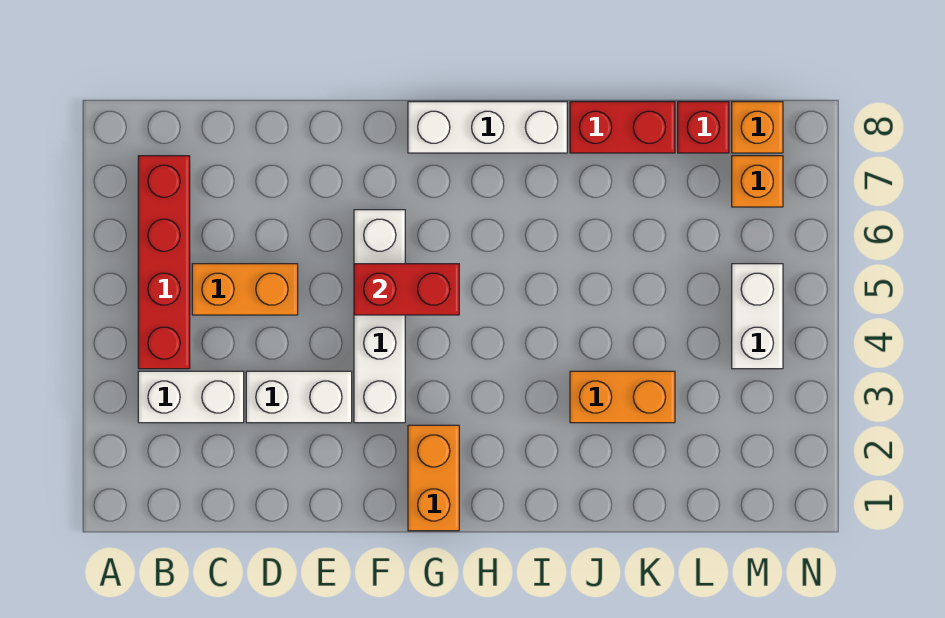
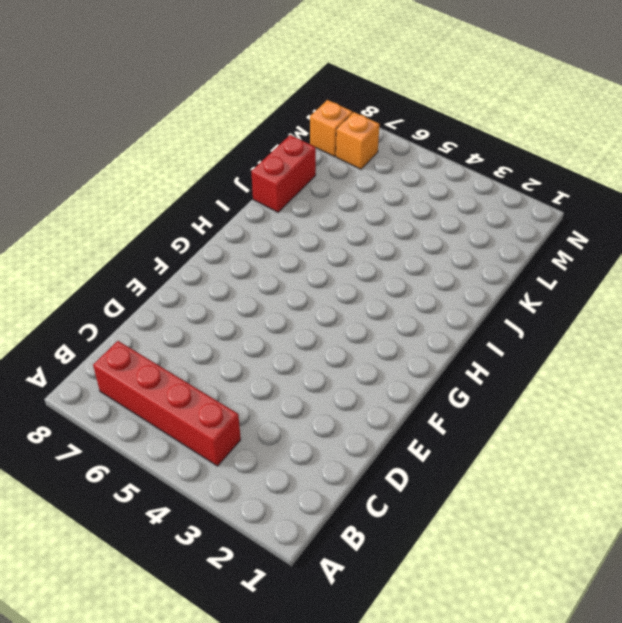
none -> white 1x2 brick [138,371,244,423]
none -> orange 1x2 brick [192,264,298,315]
none -> white 1x2 brick [246,371,352,423]

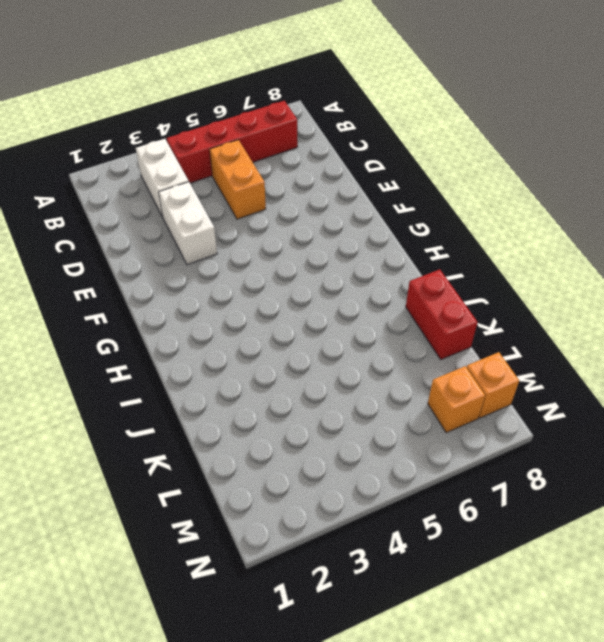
none -> white 1x4 brick [354,210,405,423]
none -> orange 1x2 brick [408,425,459,531]
none -> white 1x3 brick [408,102,567,153]

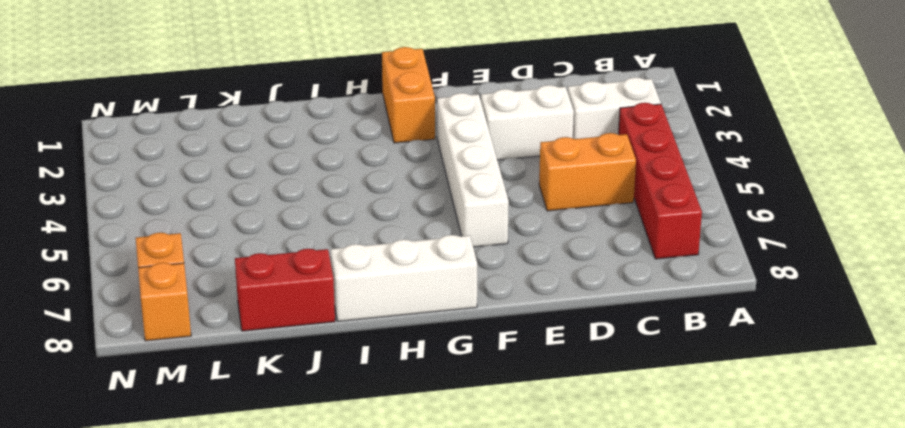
none -> orange 1x2 brick [570,371,675,423]
none -> red 1x1 brick [678,102,729,153]
none -> white 1x2 brick [732,264,783,369]

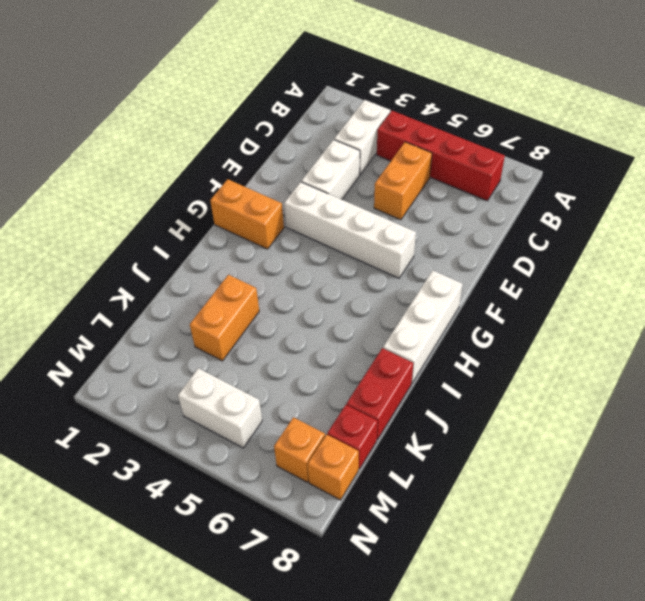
none -> red 1x2 brick [354,264,459,315]

